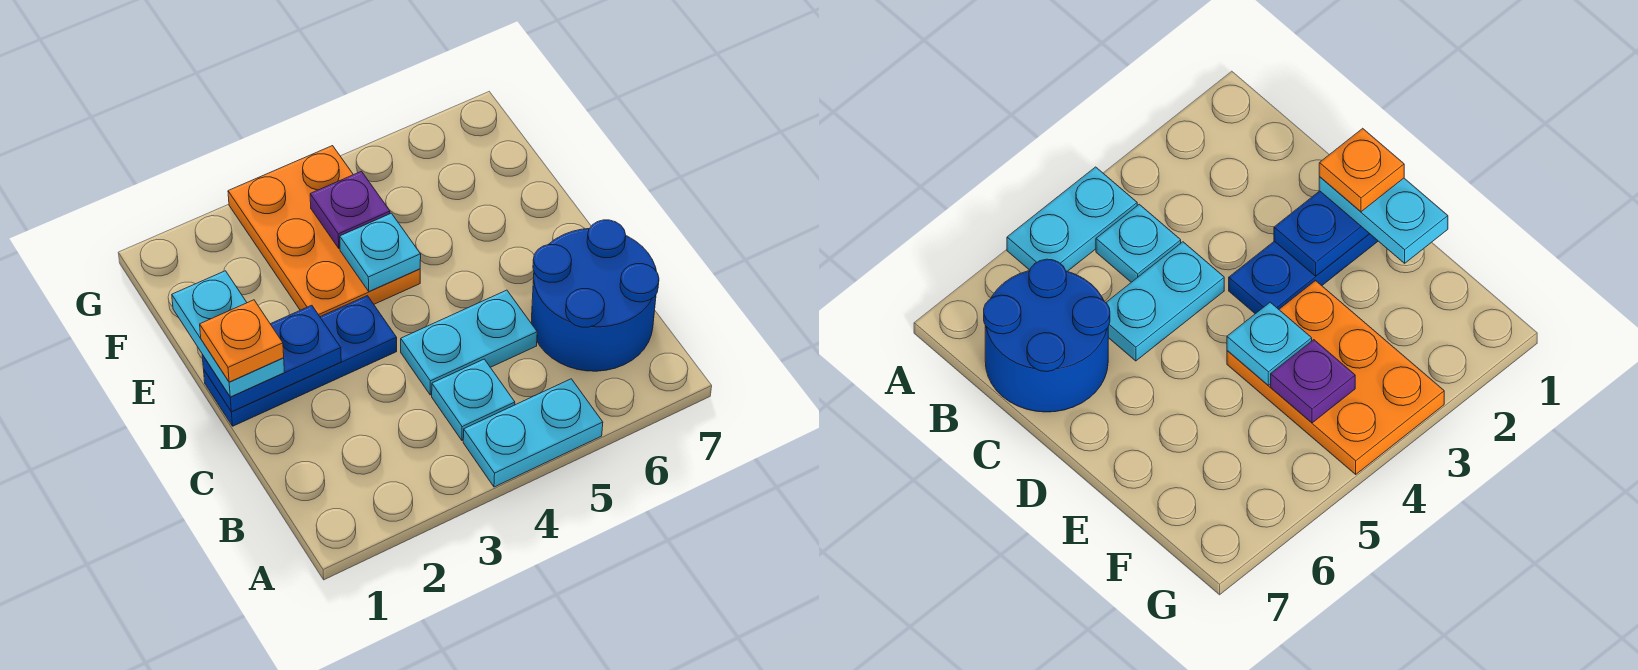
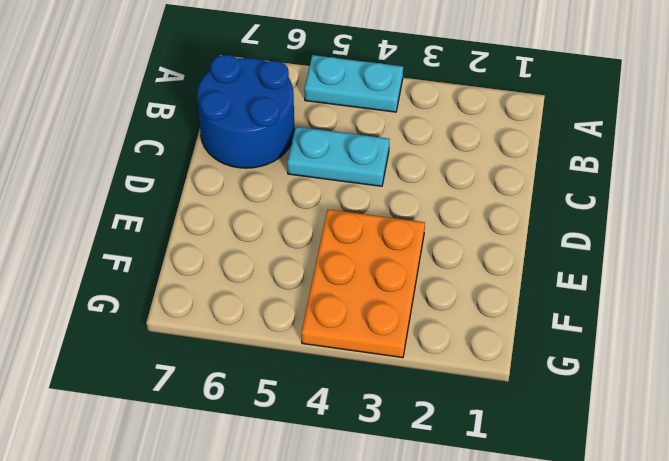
none -> cyan 1x1 plate [432,359,515,440]
none -> blue 1x3 plate [204,296,397,426]

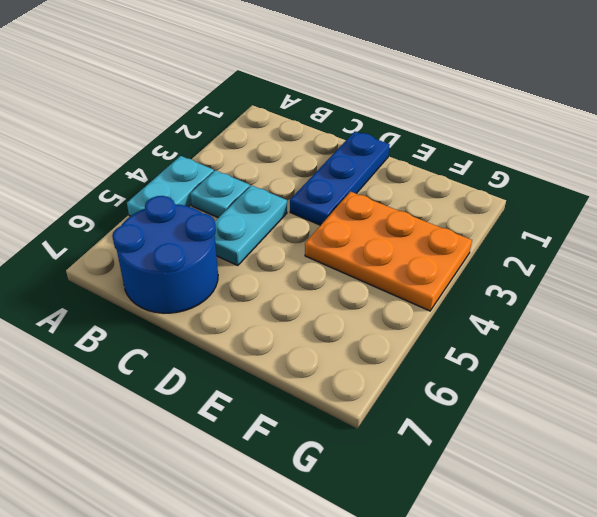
none -> blue 1x2 plate [202,305,341,412]
none -> cyan 1x1 plate [340,213,421,291]

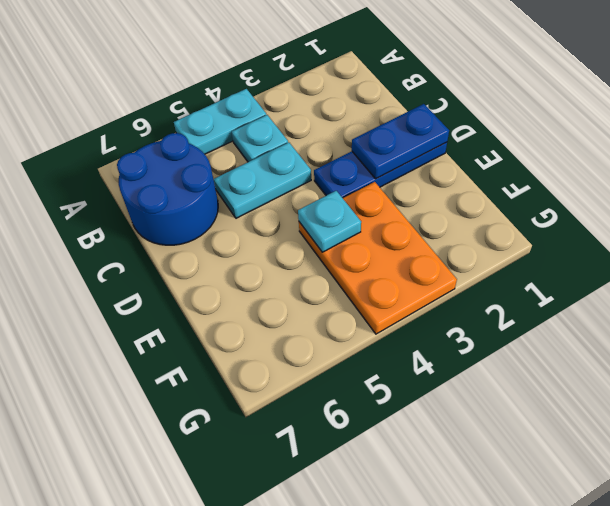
none -> purple 1x1 plate [310,171,390,248]
none -> cyan 1x2 plate [172,271,284,397]

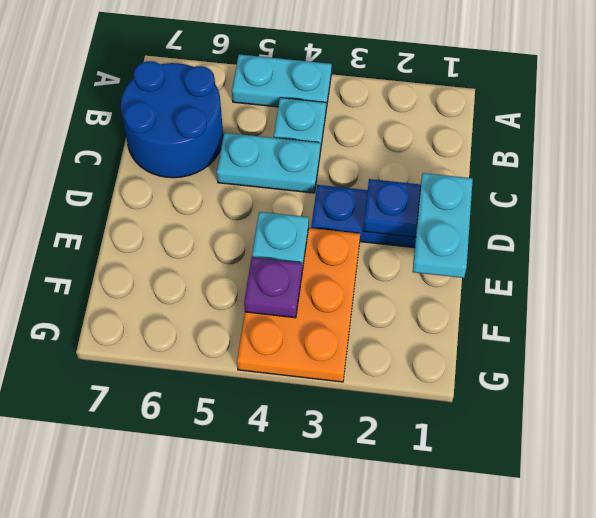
none -> orange 1x1 plate [200,300,284,382]

